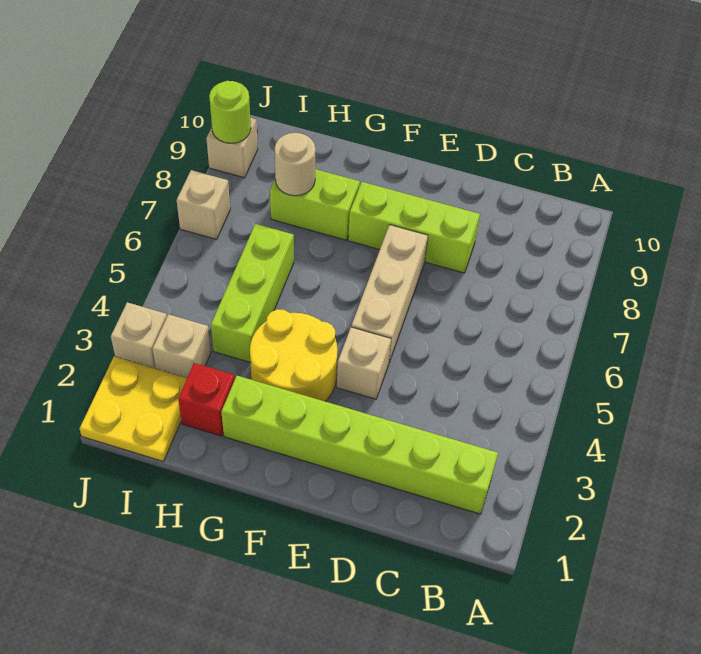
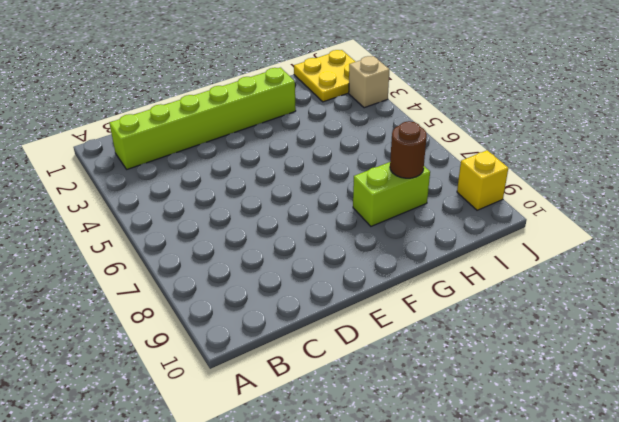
brown 1x1 round brick [390,121,427,178] -> tan 1x1 round brick [275,133,316,196]
yellow 1x1 brick [457,150,508,210] -> tan 1x1 brick [206,118,258,178]
none -> lime 1x3 brick [348,182,480,273]
none -> tan 1x1 brick [337,327,391,399]
none -> tan 1x3 brick [351,225,428,362]

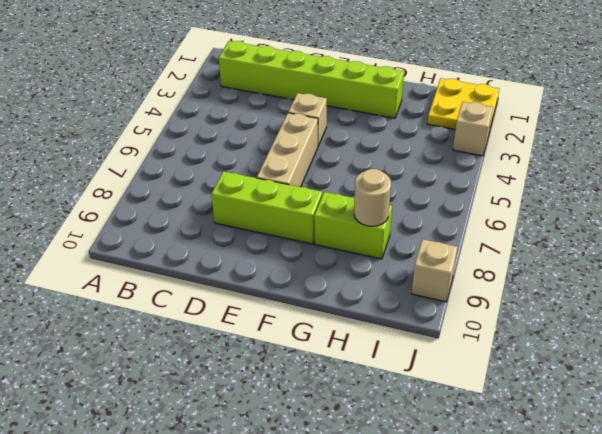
none -> yellow 2x2 round brick [250,309,338,401]
none -> red 1x1 brick [178,363,235,436]
none -> lime 1x3 brick [211,224,294,363]

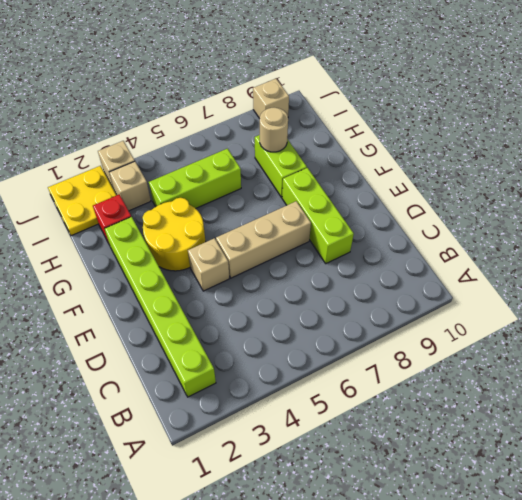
none -> tan 1x1 brick [177,170,230,239]
none -> lime 1x1 round brick [209,81,251,143]

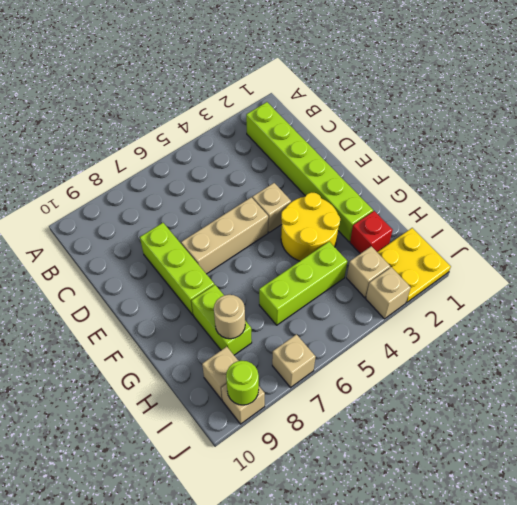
tan 1x1 brick [202,347,238,400] -> none

